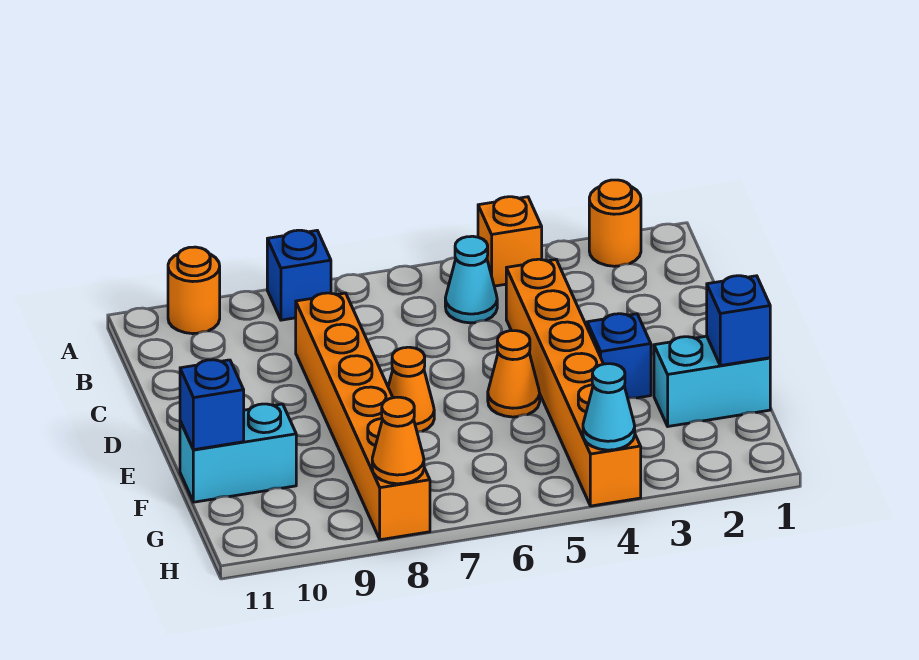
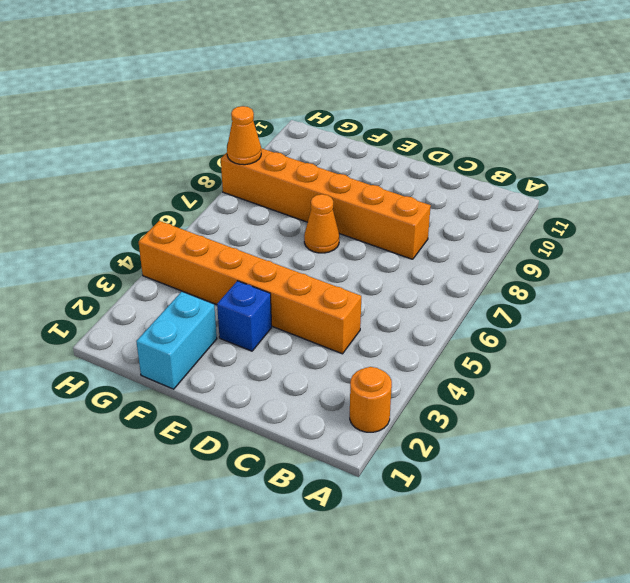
none -> orange 1x1 brick [478,197,542,286]
none -> blue 1x1 brick [267,230,331,320]
none -> orange 1x1 round brick [168,247,220,334]

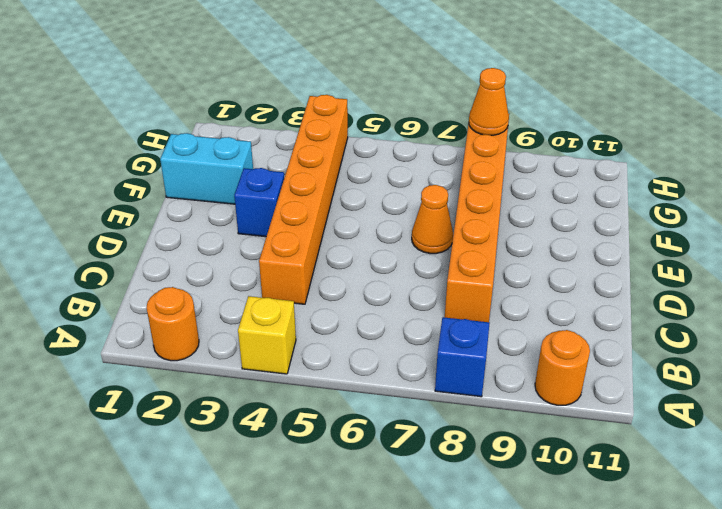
yellow 1x1 brick [238,296,296,374] -> orange 1x1 brick [478,197,542,286]
none -> cyan 1x1 cone [445,236,497,323]
none -> orange 1x1 cone [488,331,540,417]
none -> cyan 1x2 brick [180,404,296,502]

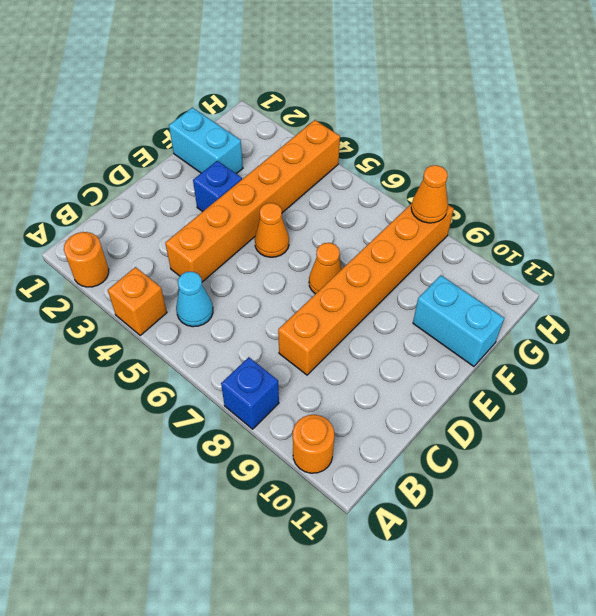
none -> blue 1x1 brick [707,276,770,366]
none -> blue 1x1 brick [180,360,244,450]
none -> cyan 1x1 cone [583,364,635,450]

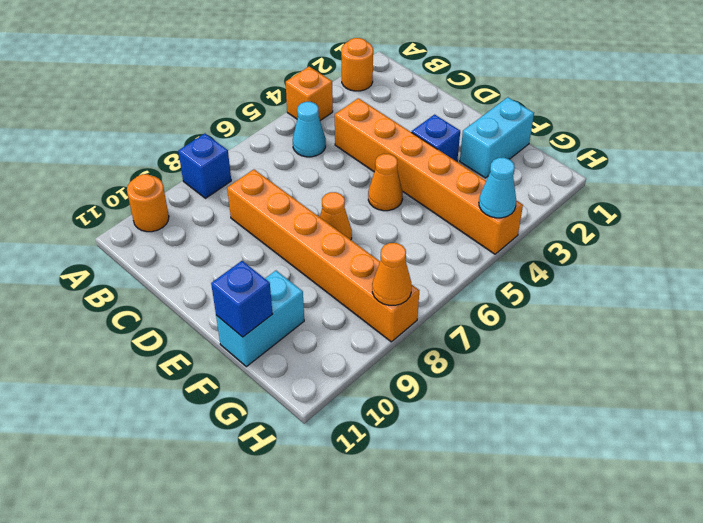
none -> blue 1x1 brick [707,276,770,366]

